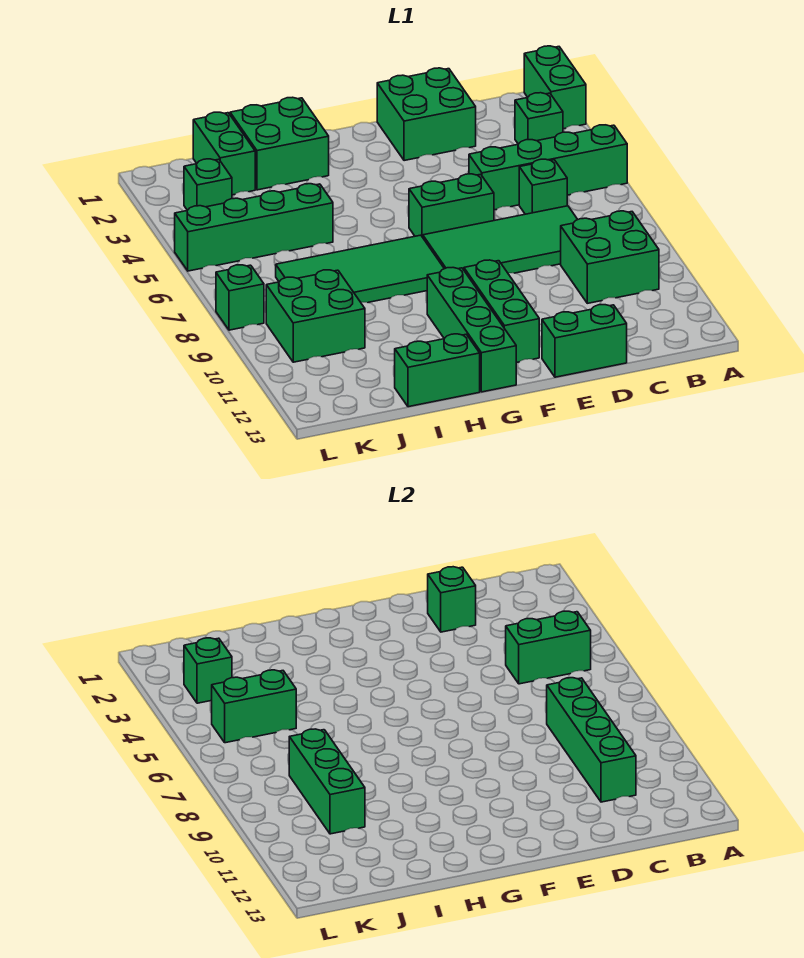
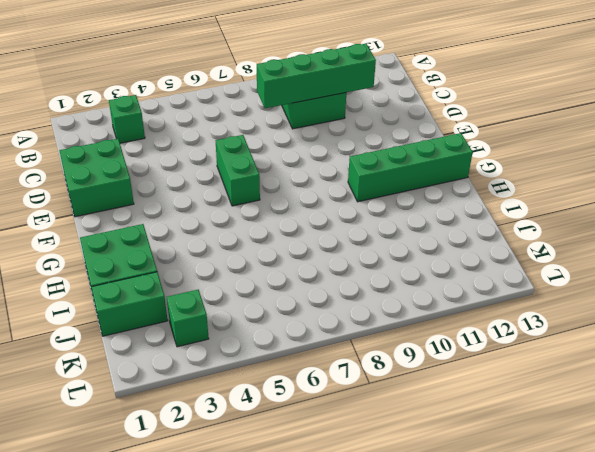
none -> green 1x2 brick [524,46,586,129]
none -> green 1x4 brick [469,125,627,210]
none -> green 1x1 brick [519,159,567,214]

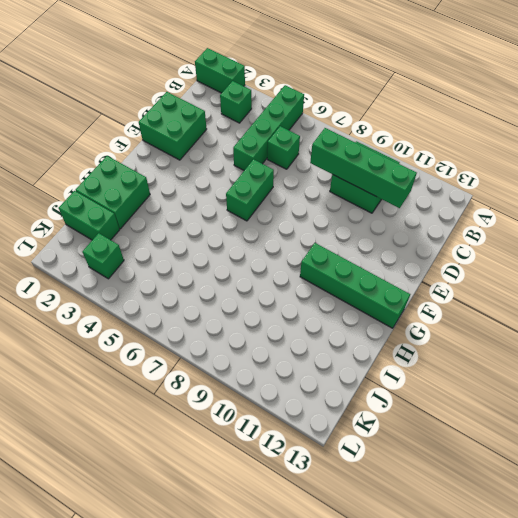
none -> green 2x4 tile [423,206,578,273]
none -> green 1x2 brick [542,304,627,377]
none -> green 1x3 brick [464,260,539,363]

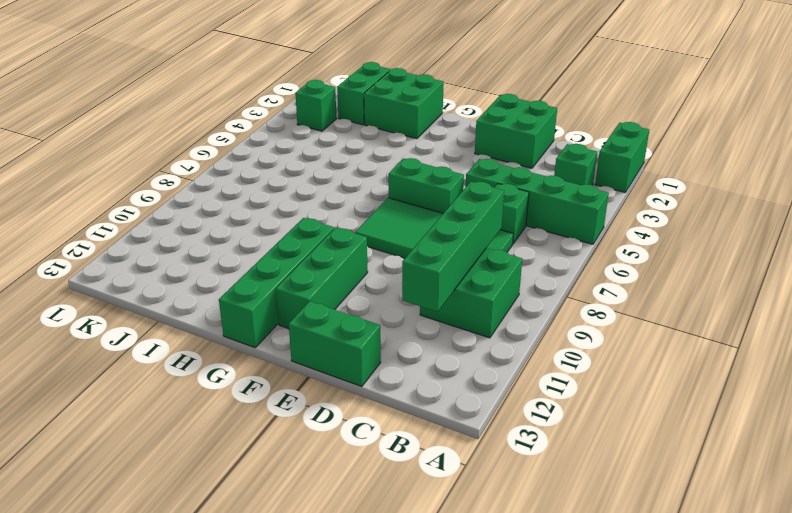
none -> green 2x4 tile [276,235,444,303]
none -> green 1x2 brick [395,334,480,407]
none -> green 1x4 brick [175,184,333,271]

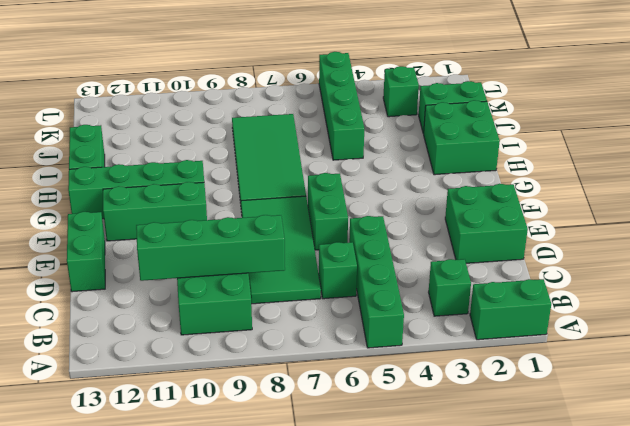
none -> green 2x2 brick [266,270,365,362]
none -> green 1x1 brick [216,265,264,330]
none -> green 1x2 brick [506,611,591,684]

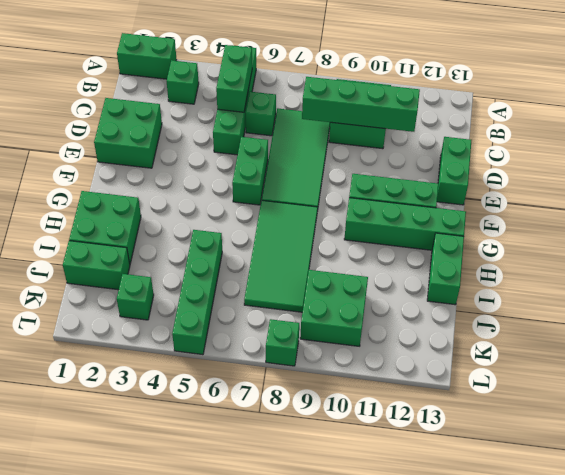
none -> green 1x1 brick [428,567,476,632]
none -> green 1x2 brick [212,670,296,743]
none -> green 1x3 brick [289,729,365,834]

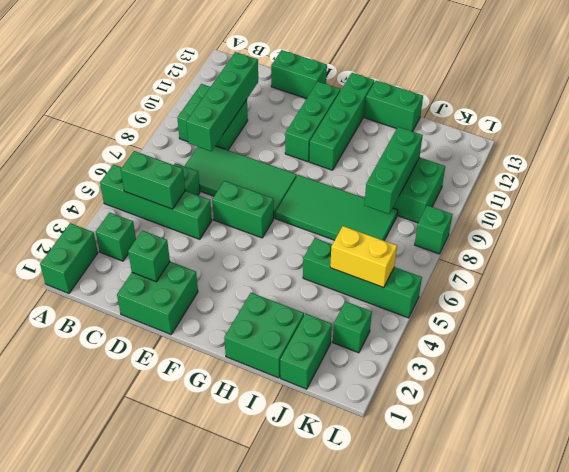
yellow 1x2 brick [330,226,397,288] -> green 1x2 brick [212,670,296,743]
none -> green 1x1 brick [184,638,232,703]

